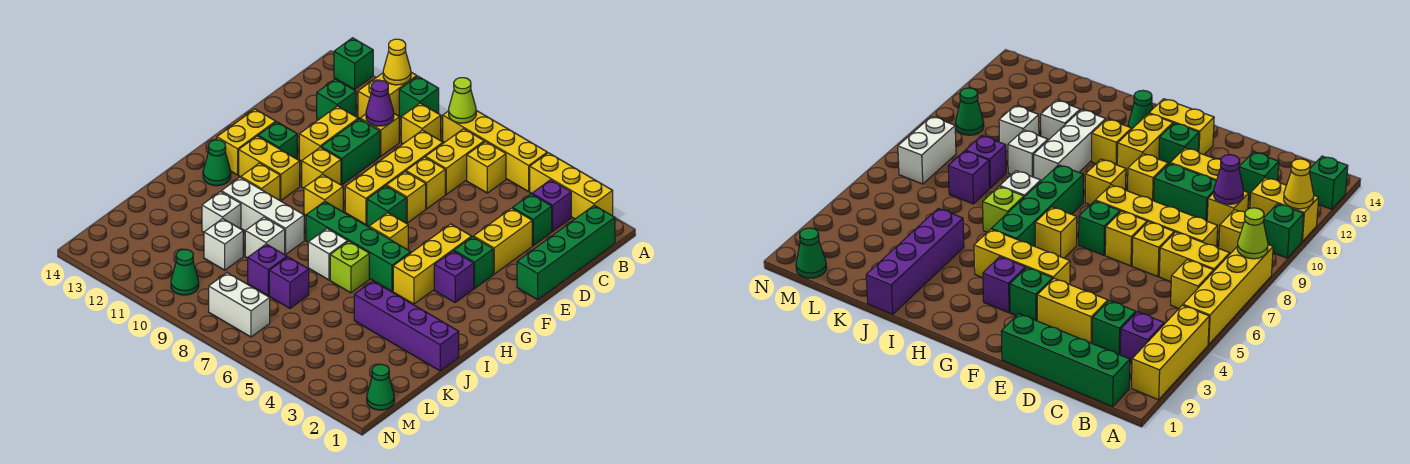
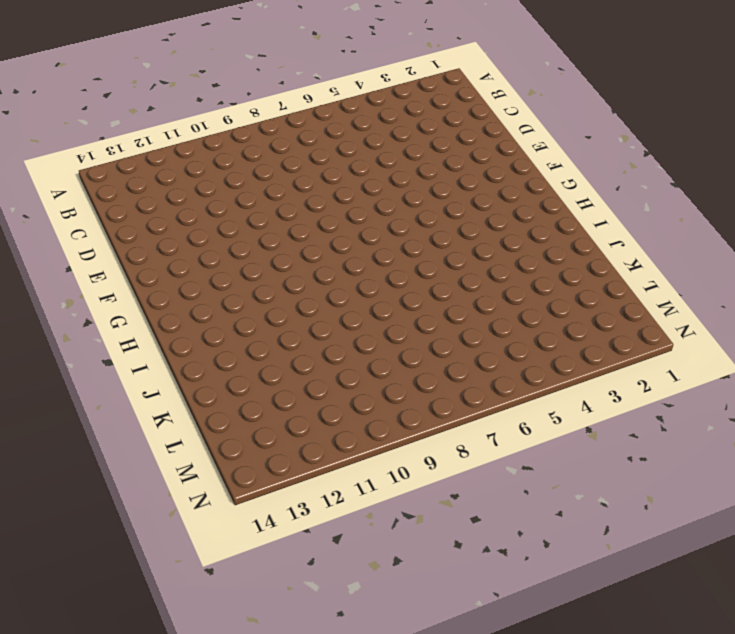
none -> yellow 1x3 brick [530,153,613,219]
none -> yellow 1x4 brick [443,110,547,192]
none -> green 1x1 brick [399,76,439,117]
none -> yellow 1x2 brick [358,72,417,118]

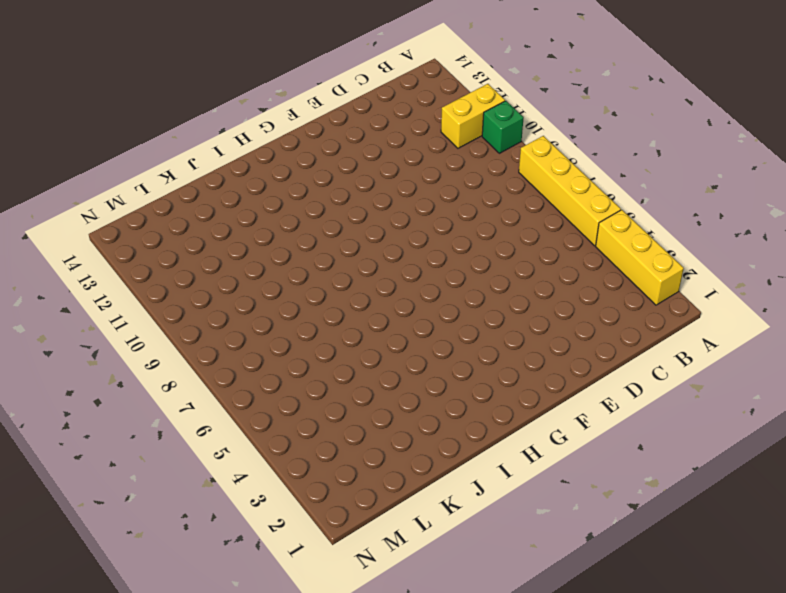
none -> green 1x1 brick [334,38,373,89]
none -> green 1x4 brick [517,205,615,300]
none -> purple 1x1 brick [532,180,571,231]
none -> yellow 1x1 brick [467,141,506,193]

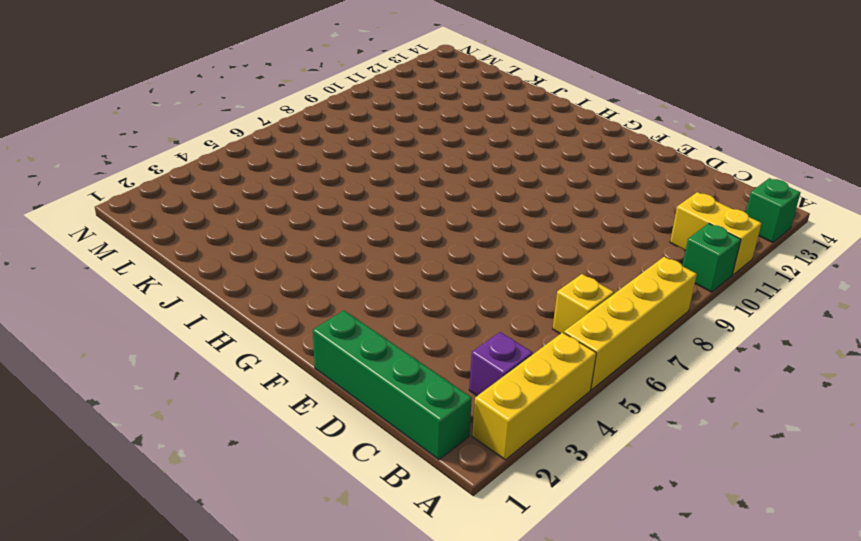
none -> yellow 1x2 brick [425,129,484,194]
none -> yellow 1x1 brick [401,103,441,144]
none -> green 1x1 brick [513,194,552,245]
none -> yellow 1x4 brick [345,130,443,225]

